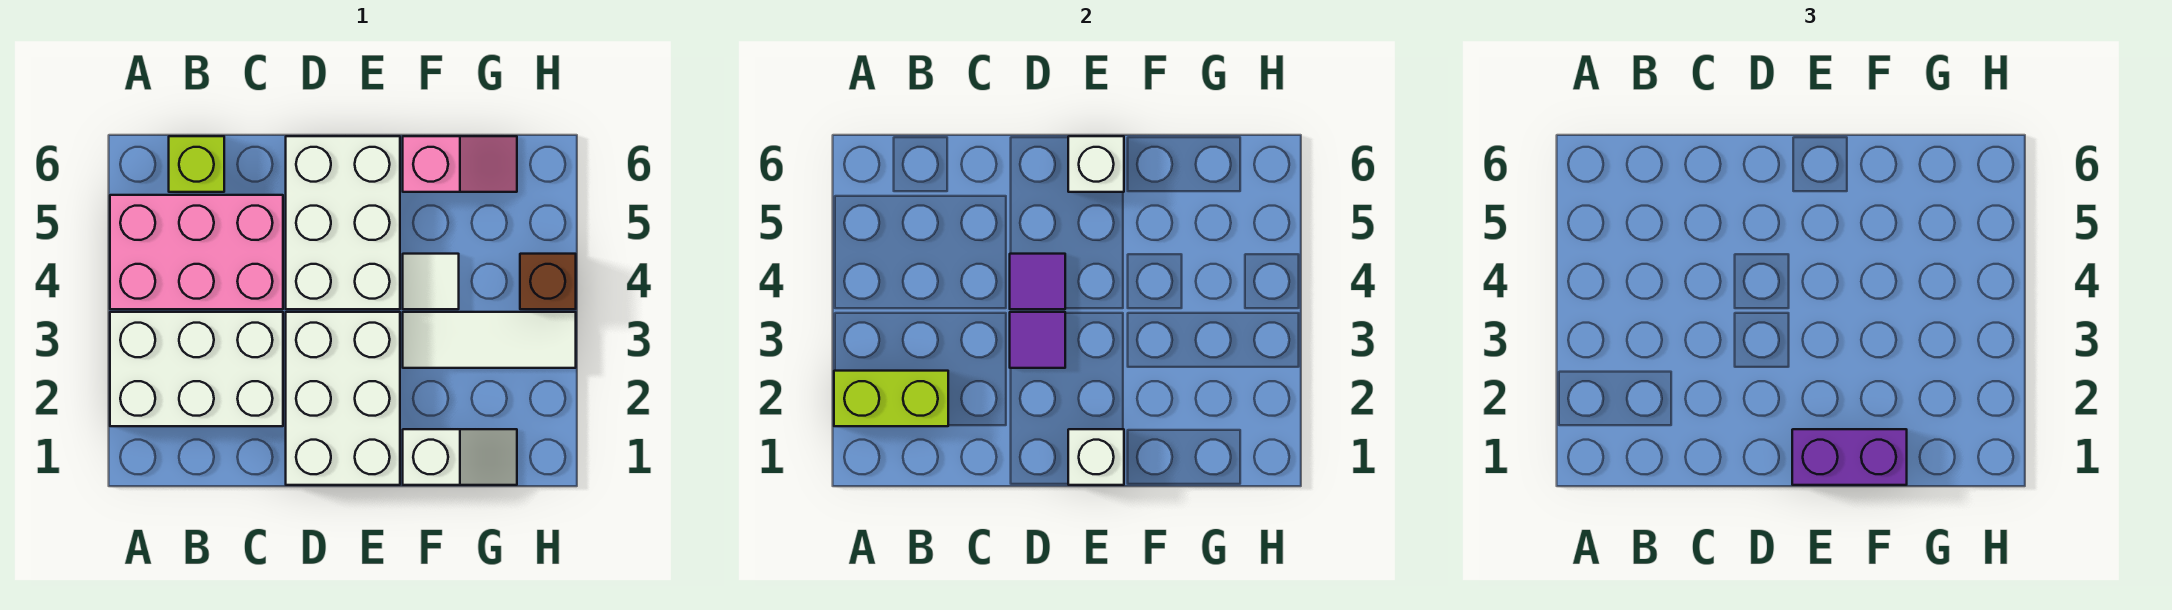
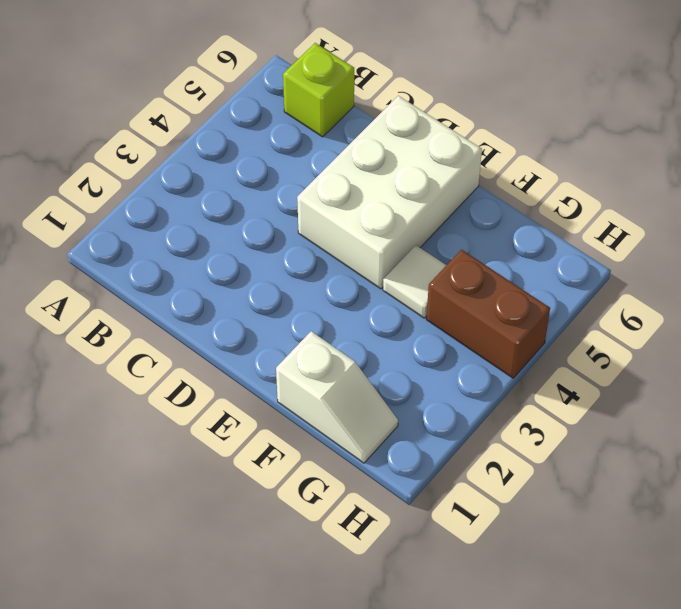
brown 1x2 brick [426,250,550,378] -> brown 1x1 brick [520,254,576,309]
none -> white 2x3 brick [110,312,283,426]
none -> pink 2x3 brick [110,195,283,309]
none -> white 2x3 brick [286,312,400,485]

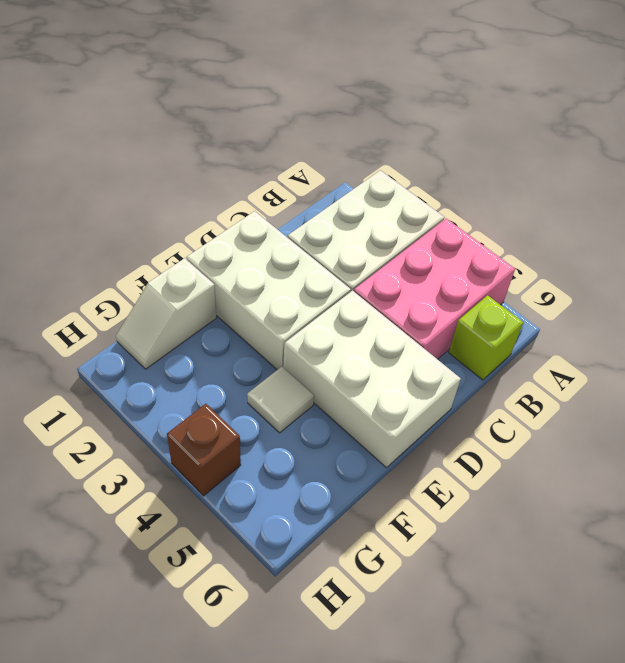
none -> white 1x3 tile [403,312,576,368]
none -> pink 1x2 slope [403,136,517,192]
none -> lime 1x2 brick [834,371,948,426]

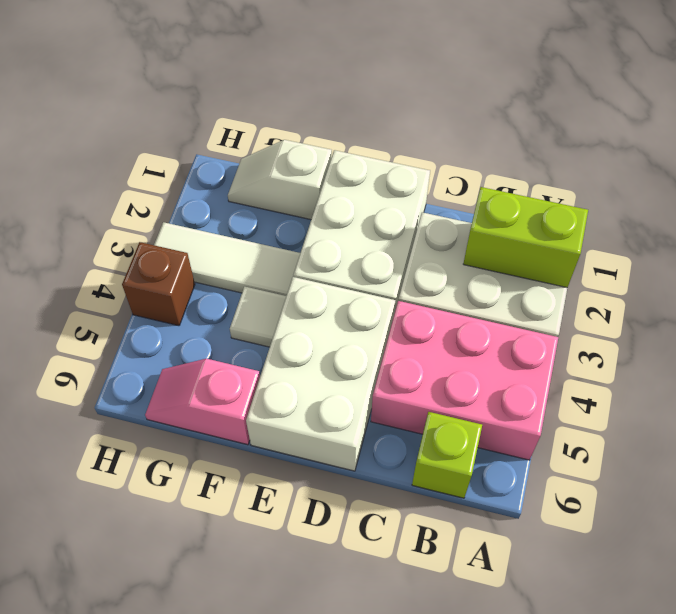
none -> purple 1x1 tile [1010,312,1065,368]
none -> purple 1x1 tile [1010,254,1065,309]
none -> white 1x1 brick [1068,429,1124,485]

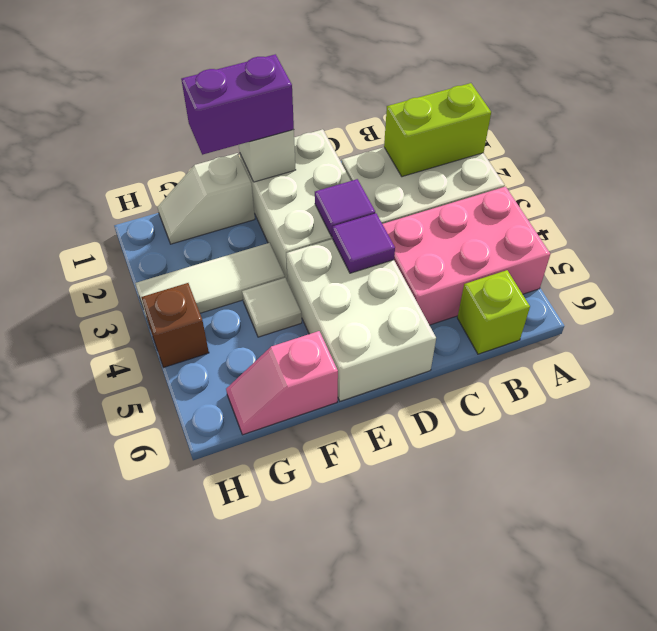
none -> white 1x1 brick [1068,136,1124,192]

